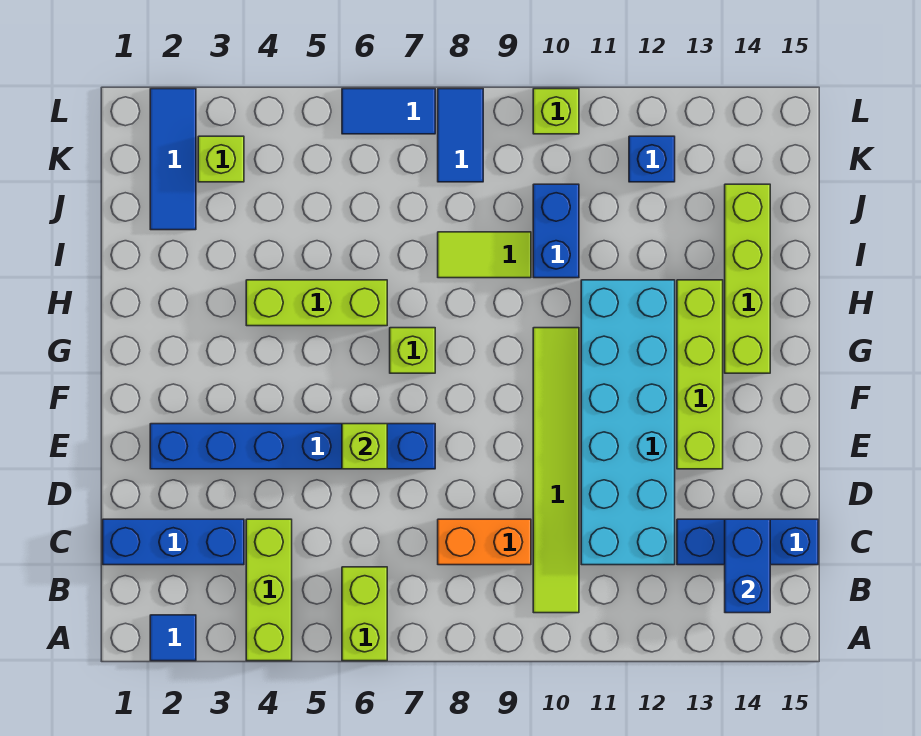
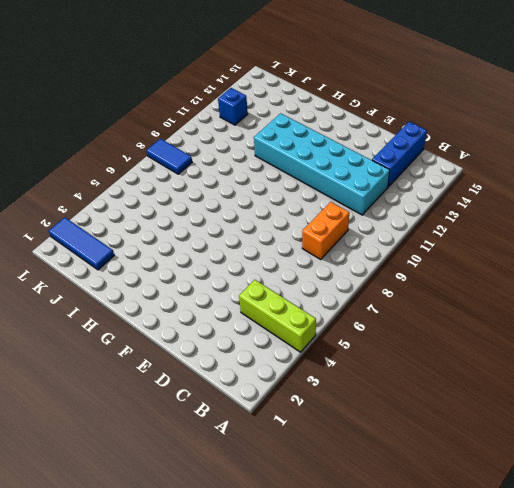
none -> blue 1x1 tile [150,615,196,661]
none -> lime 1x2 brick [342,567,387,661]
none -> lime 1x6 tile [533,328,579,613]

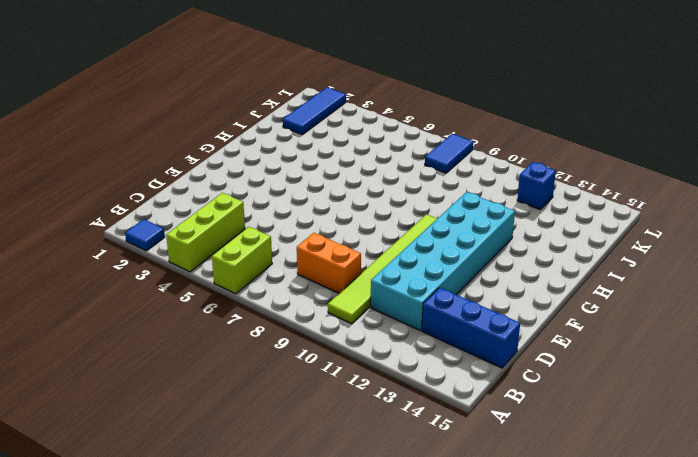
none -> blue 1x3 brick [103,519,244,565]
none -> blue 1x6 brick [150,424,435,469]
none -> lime 1x4 brick [677,280,723,469]

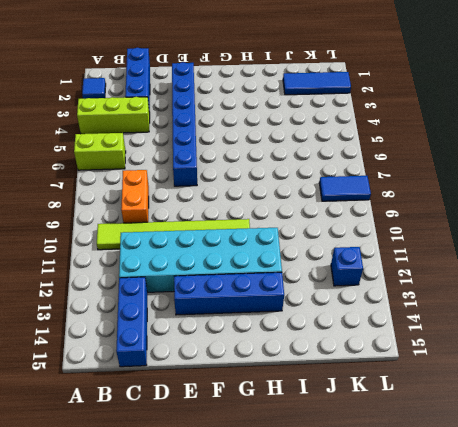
blue 1x4 brick [174,272,284,315] -> lime 1x4 brick [677,280,723,469]
none -> lime 1x1 brick [390,328,435,373]
none -> lime 1x4 brick [725,184,770,373]
none -> lime 1x3 brick [246,280,387,326]

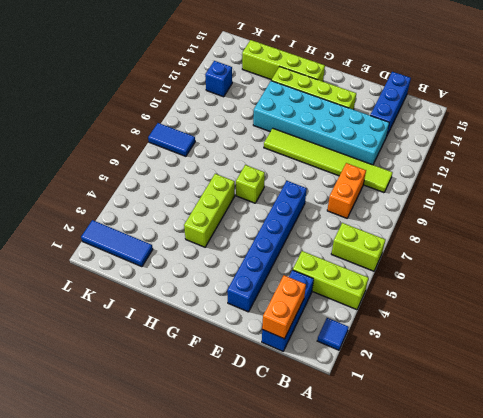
orange 1x2 brick [262,275,306,339] -> none
none -> lime 1x2 tile [438,232,531,278]
none -> blue 1x2 brick [533,184,579,278]
none -> lime 1x1 brick [198,136,244,182]

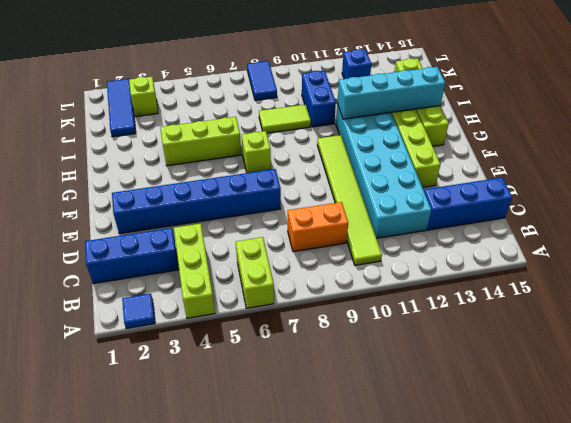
cyan 1x4 brick [337,67,445,119] -> none
none -> blue 1x2 tile [342,89,435,134]
none -> lime 1x1 brick [533,89,579,134]
none -> blue 1x2 brick [725,519,770,613]

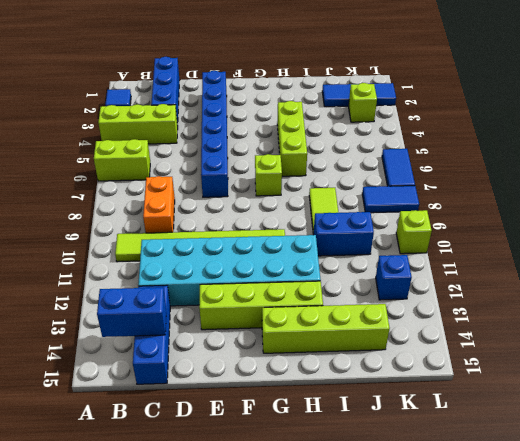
none -> lime 1x1 brick [342,424,387,469]

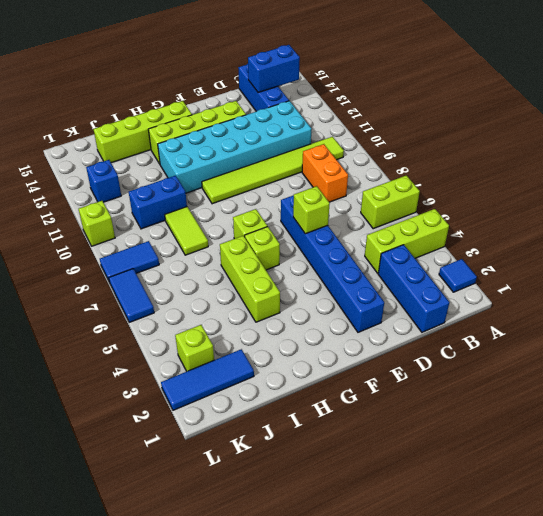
lime 1x1 brick [245,227,280,270] -> none

